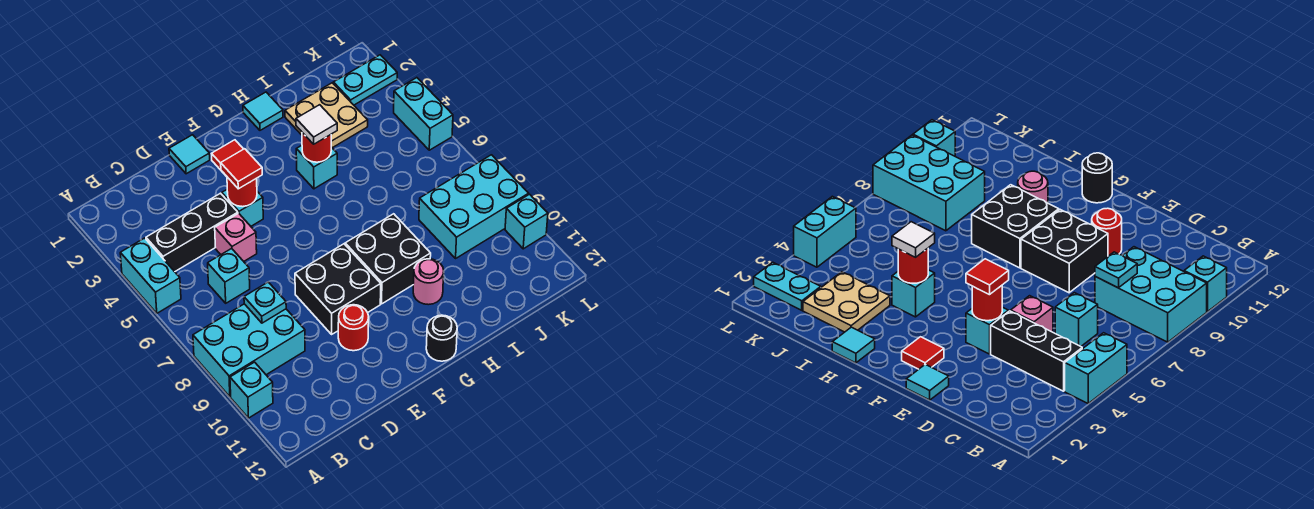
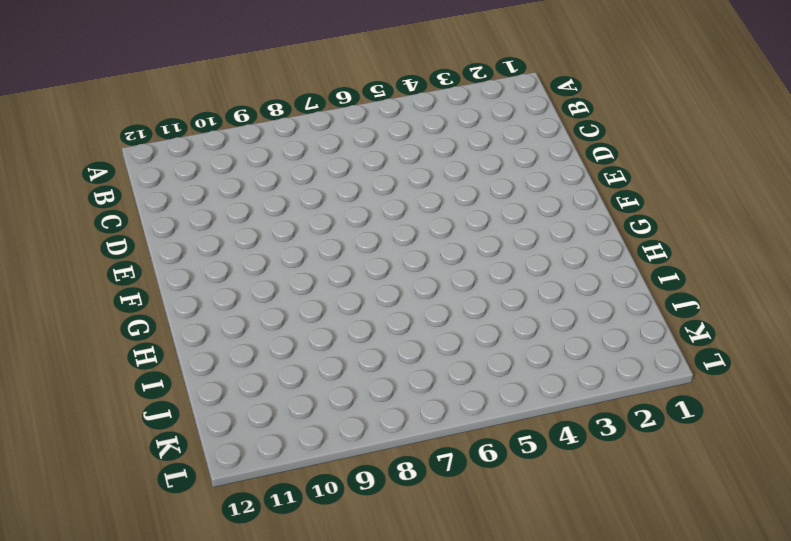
none -> cyan 1x2 brick [120,238,181,313]
none -> cyan 2x3 brick [193,304,305,397]
none -> cyan 1x1 brick [230,362,273,418]

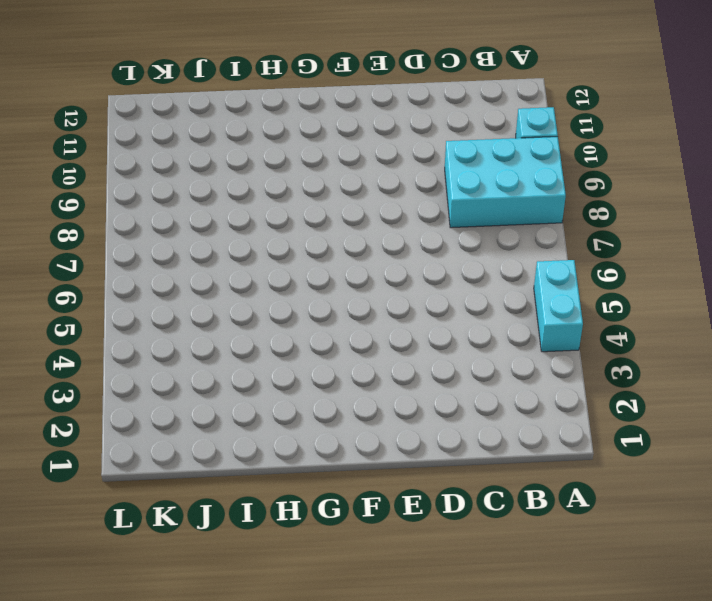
none -> black 1x3 brick [146,193,238,272]
none -> cyan 1x1 brick [208,248,250,303]
none -> pink 1x1 brick [215,213,257,261]

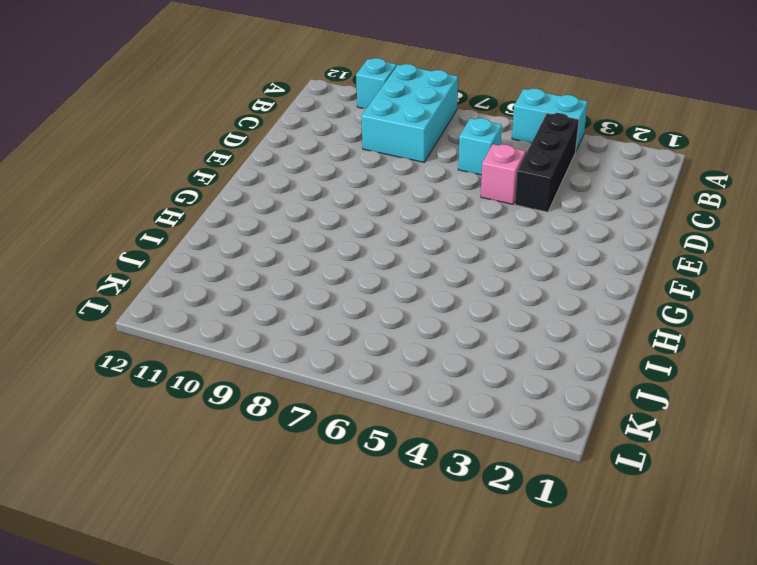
none -> cyan 1x1 tile [169,135,210,174]
none -> cyan 1x1 brick [222,190,263,226]
none -> black 2x2 brick [295,244,381,334]

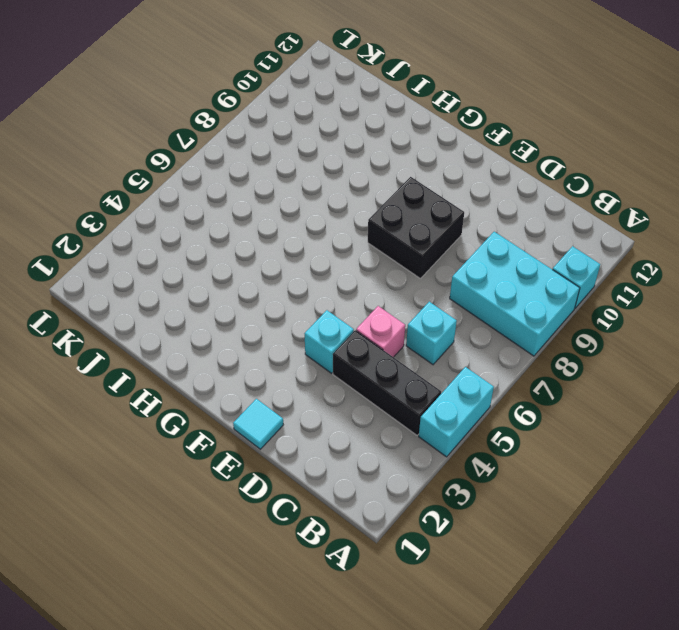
none -> red 1x1 round brick [338,305,369,351]
none -> red 1x1 tile [212,140,243,177]
none -> black 2x2 brick [345,214,431,304]

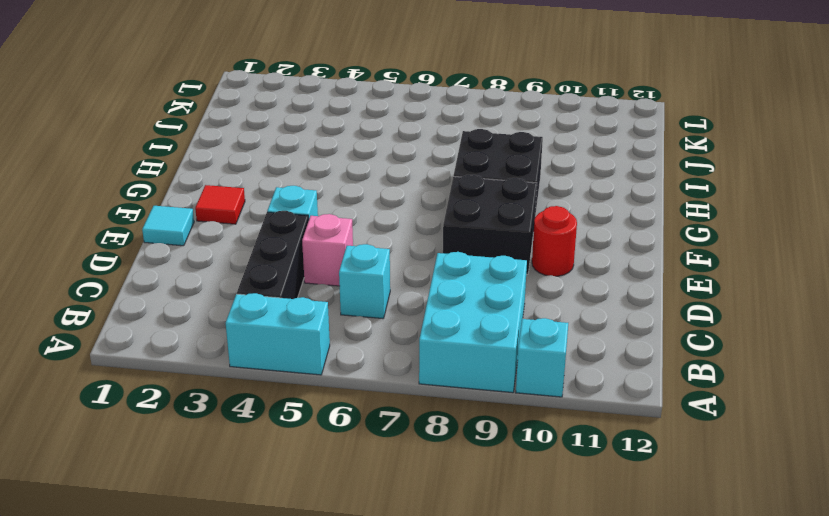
none -> black 1x1 round brick [426,315,457,361]
none -> cyan 1x1 tile [243,92,283,130]
none -> cyan 1x1 brick [296,145,337,189]

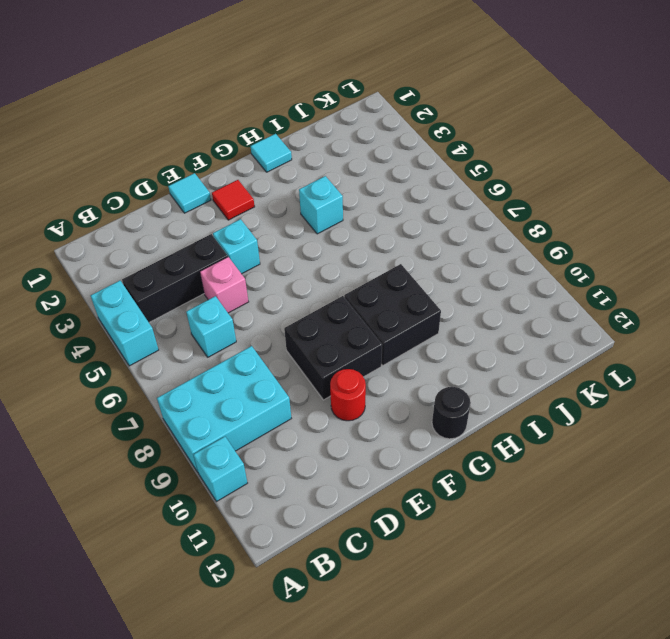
none -> pink 1x1 round brick [413,259,444,305]
none -> tan 2x2 plate [285,83,368,148]
none -> cyan 2x3 brick [419,155,529,258]

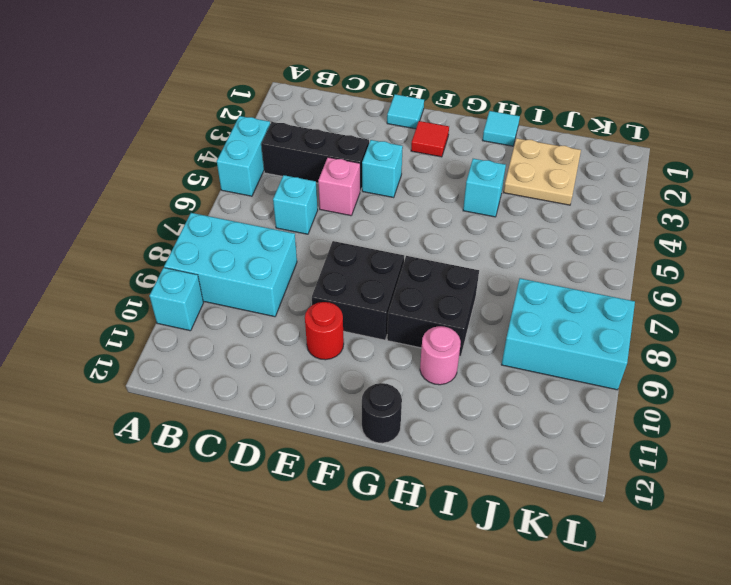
none -> cyan 1x2 plate [333,55,397,105]
none -> cyan 1x2 brick [394,78,453,150]
none -> cyan 1x1 brick [505,194,548,249]

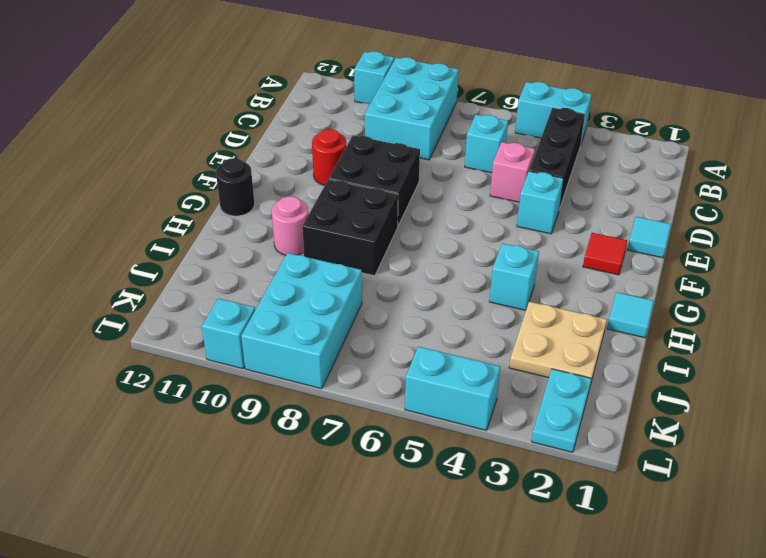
none -> cyan 1x1 plate [244,282,286,323]
none -> red 1x1 round brick [227,177,257,207]
none -> red 1x1 round brick [302,133,331,162]

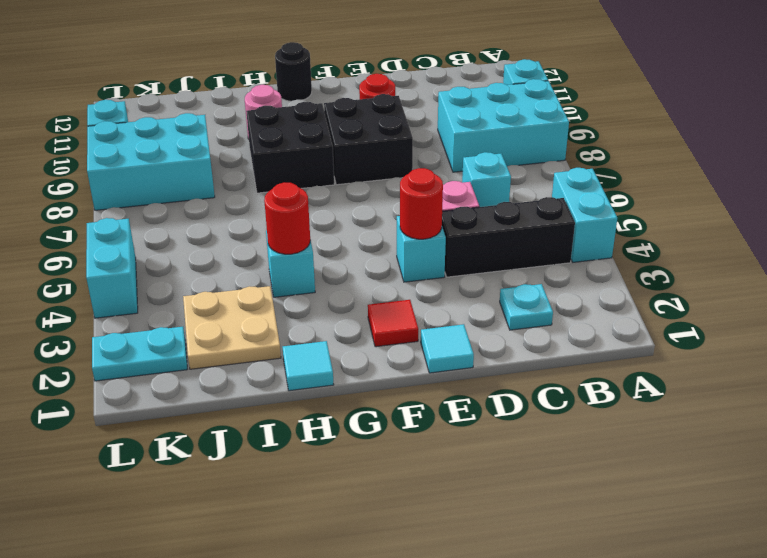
cyan 1x1 plate [500,284,553,330] -> cyan 1x1 plate moved to [244,282,286,323]
none -> red 1x1 tile [221,149,262,189]
none -> white 1x1 tile [296,105,337,144]

